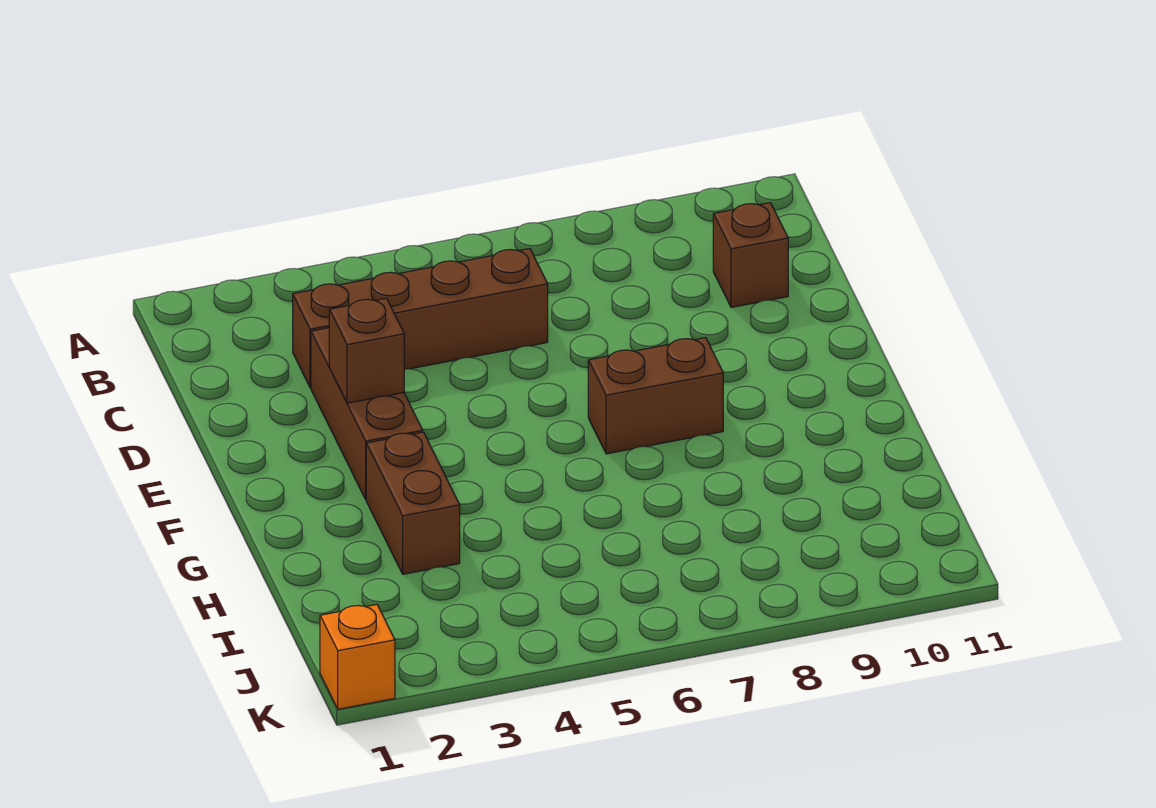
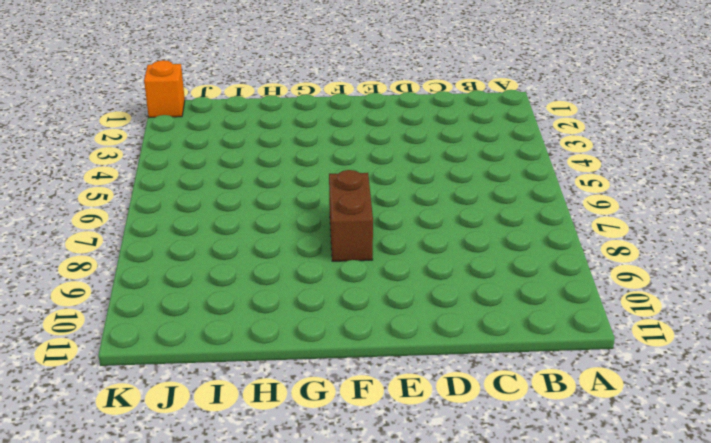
none -> brown 1x4 brick [293,249,548,388]
none -> brown 1x1 brick [713,203,788,307]

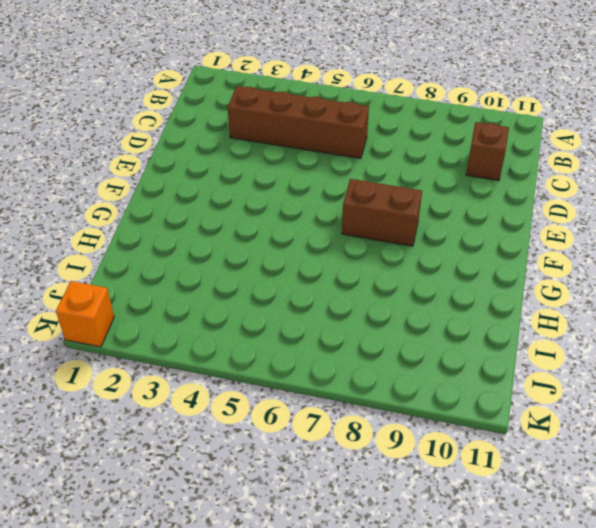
none -> brown 1x3 brick [311,328,423,499]
none -> brown 1x2 brick [366,432,460,574]

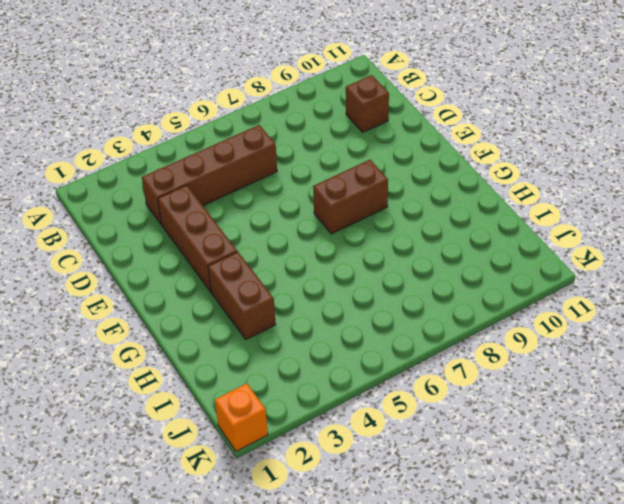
none -> brown 1x1 brick [329,298,404,403]

